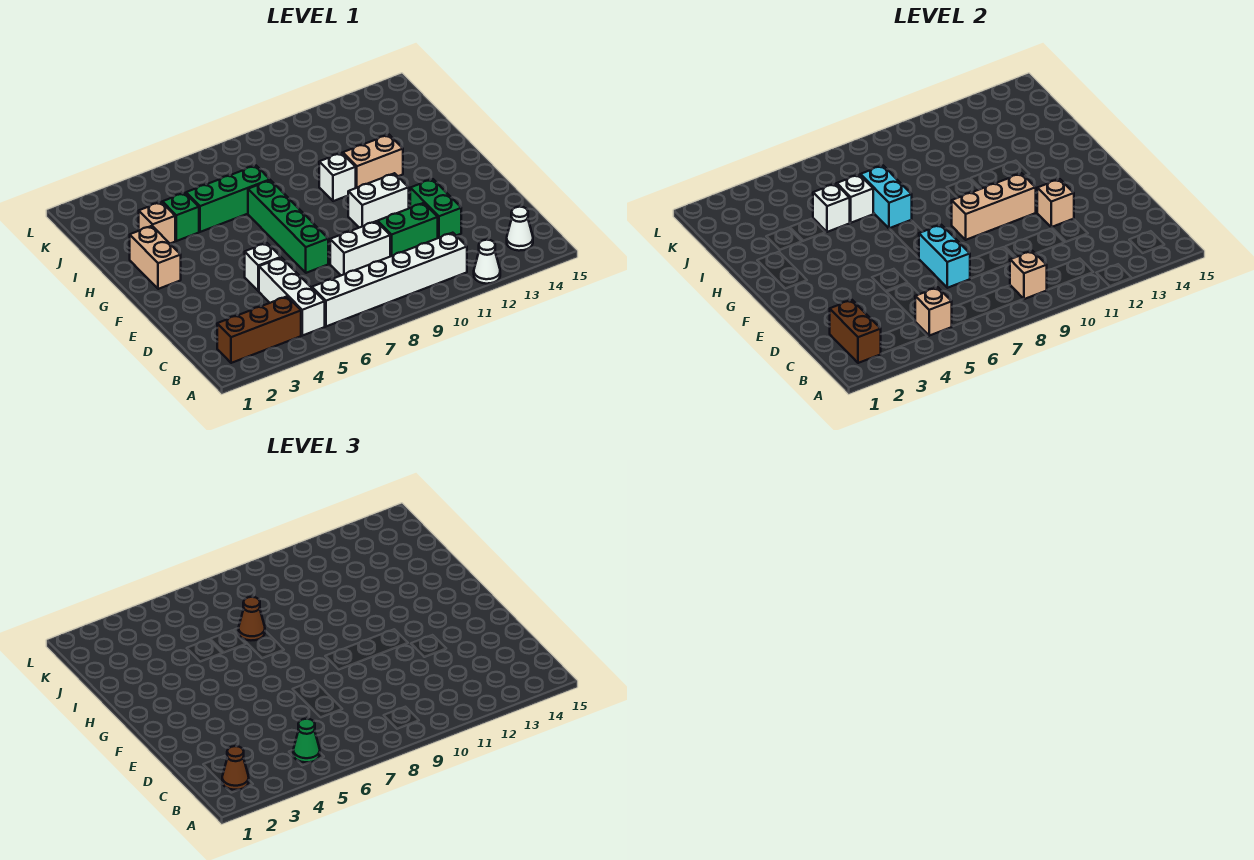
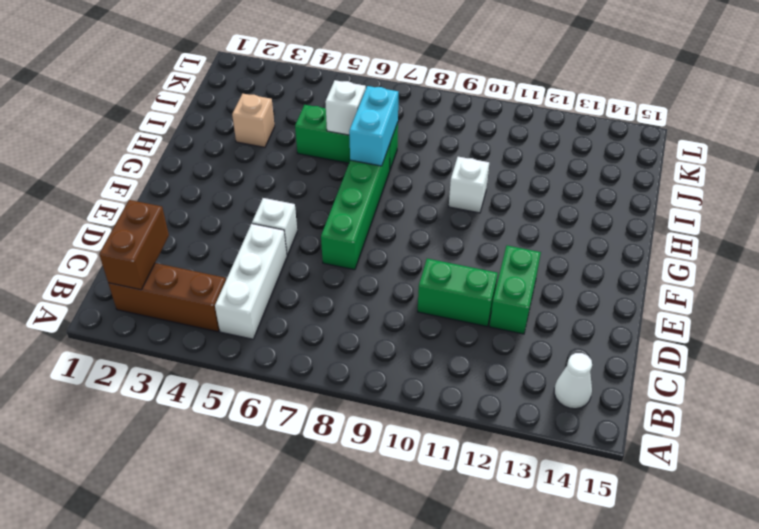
none -> white 1x1 cone [474,240,500,284]
none -> white 1x6 brick [312,233,467,326]
none -> white 1x2 brick [330,221,390,275]

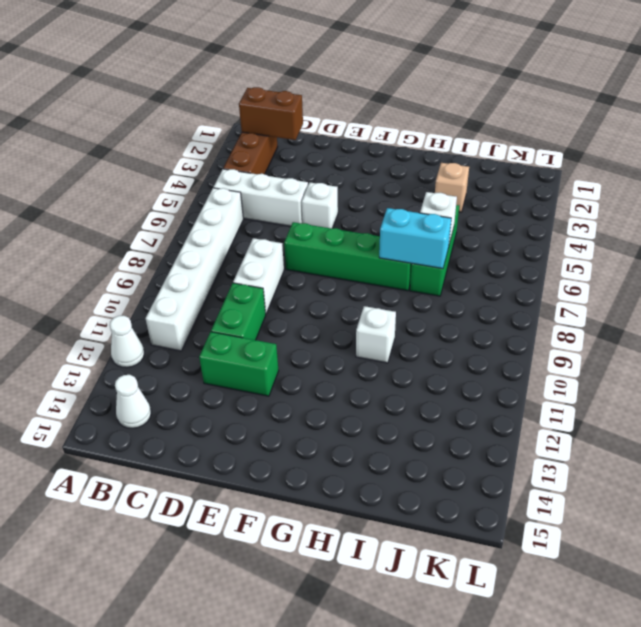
none -> white 1x2 brick [348,173,409,228]
none -> tan 1x2 brick [130,226,181,289]
none -> tan 1x2 brick [343,135,403,188]

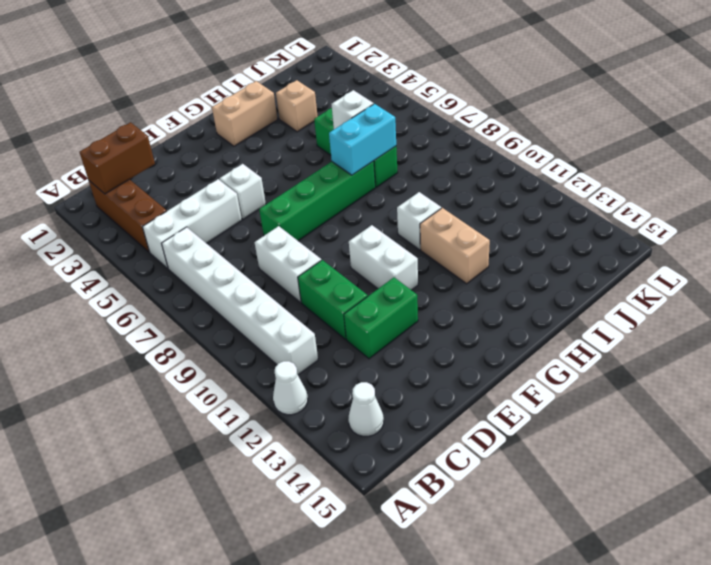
none -> green 1x1 brick [162,193,199,241]
none -> tan 1x1 brick [915,287,952,336]
none -> tan 1x1 brick [1010,251,1047,299]

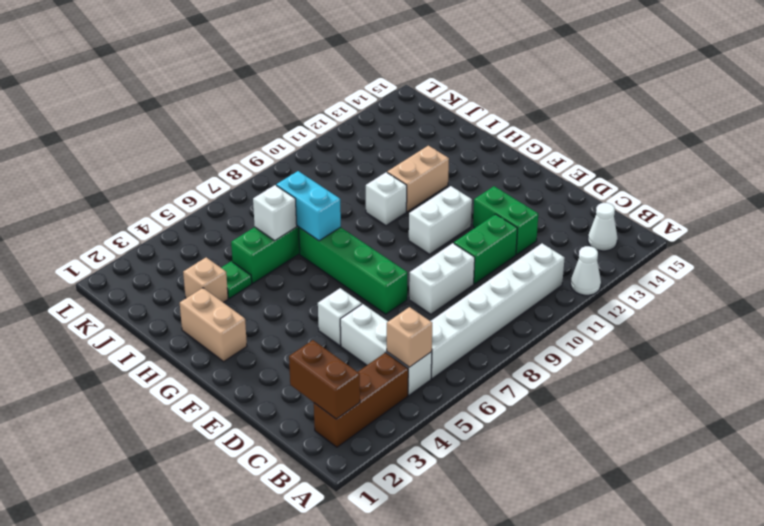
green 1x1 plate [221,261,252,298] -> green 1x1 brick [162,193,199,241]
none -> tan 1x1 brick [1010,251,1047,299]
none -> cyan 1x2 brick [919,225,970,288]
none -> tan 1x1 brick [1037,179,1074,227]

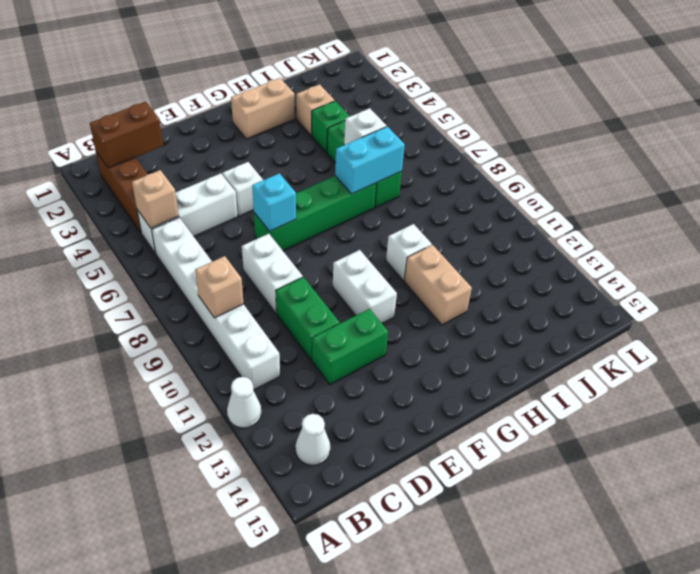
cyan 1x1 brick [252,173,296,232] -> cyan 1x2 brick [919,225,970,288]
none -> tan 1x1 brick [1037,179,1074,227]
none -> tan 1x3 brick [952,173,1036,240]
none -> white 1x1 brick [813,184,850,232]

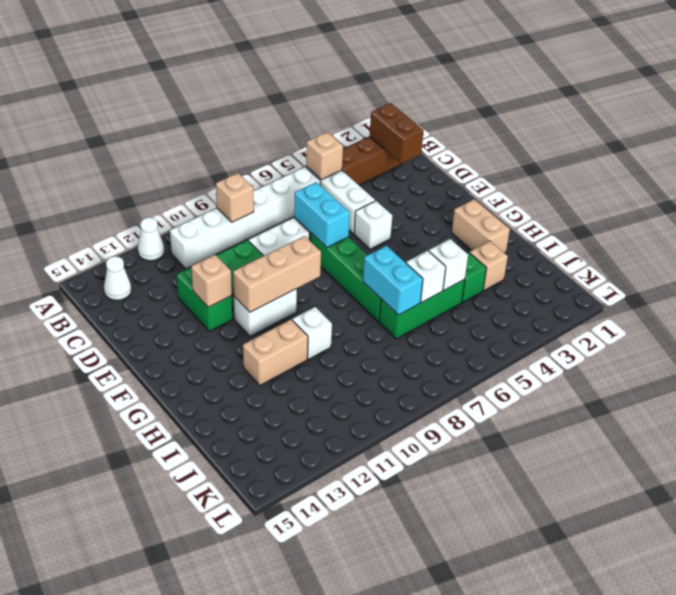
none -> brown 1x1 cone [222,746,249,790]
none -> green 1x1 cone [293,719,320,762]
none -> brown 1x1 cone [239,597,265,640]

